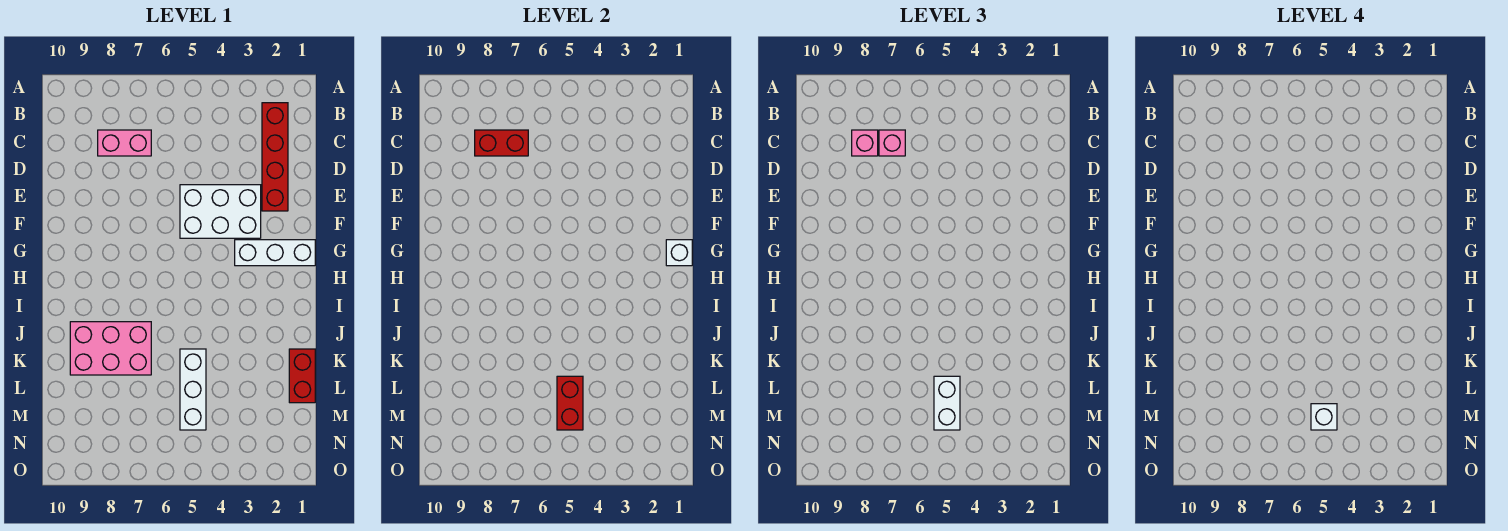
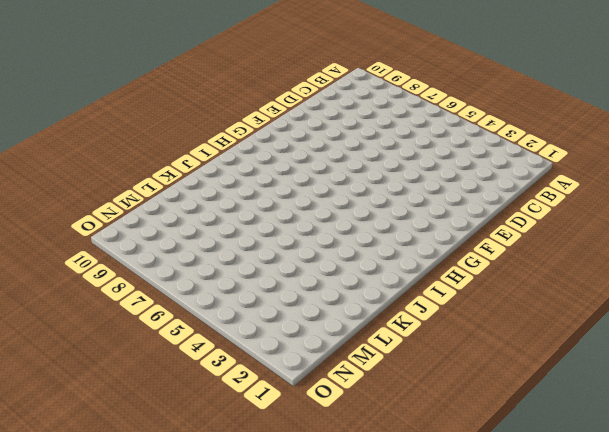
none -> red 1x4 brick [262,103,288,211]
none -> pink 1x2 brick [98,130,151,156]
none -> white 2x3 brick [180,185,261,238]

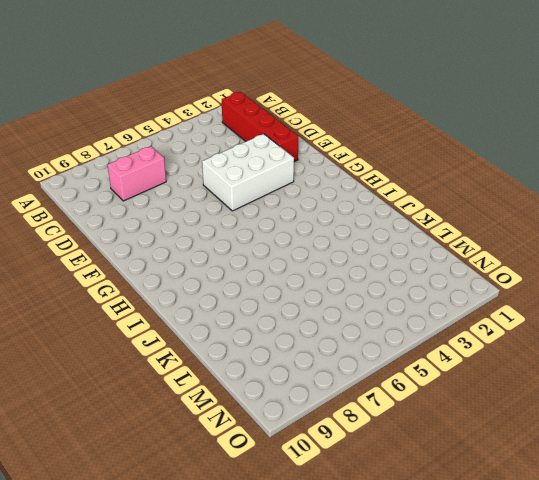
none -> white 1x3 brick [235,240,315,266]
none -> pink 2x3 brick [70,322,151,375]
none -> red 1x2 brick [289,349,315,403]

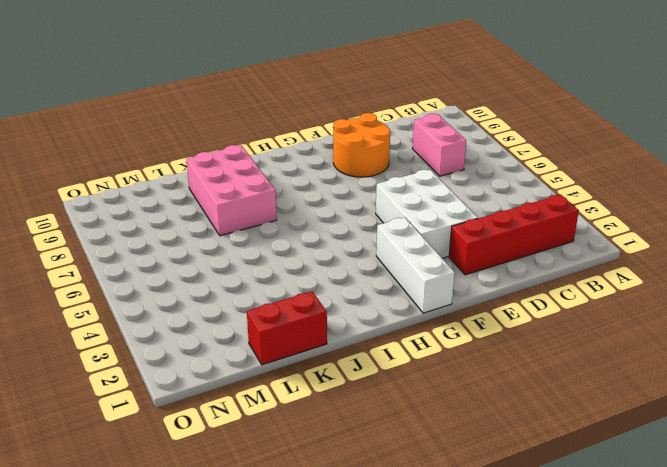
orange 2x2 round brick [333,113,390,177] -> none
none -> white 1x3 brick [180,349,206,430]
none -> red 1x2 brick [475,130,528,156]
none -> white 1x1 brick [666,240,692,266]

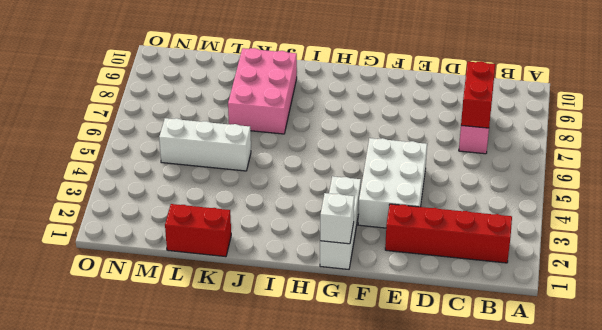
none -> red 1x2 brick [557,376,583,430]
none -> pink 1x1 brick [879,130,905,156]
none -> pink 1x1 brick [852,130,878,156]

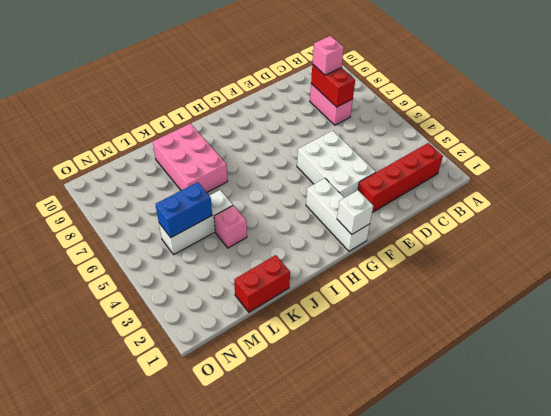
pink 1x1 brick [214,205,247,248] -> pink 1x1 brick moved to [879,130,905,156]
blue 1x2 brick [155,182,212,237] -> red 1x2 brick [557,376,583,430]
none -> white 1x2 brick [934,376,960,430]
none -> white 1x1 brick [1311,404,1337,430]

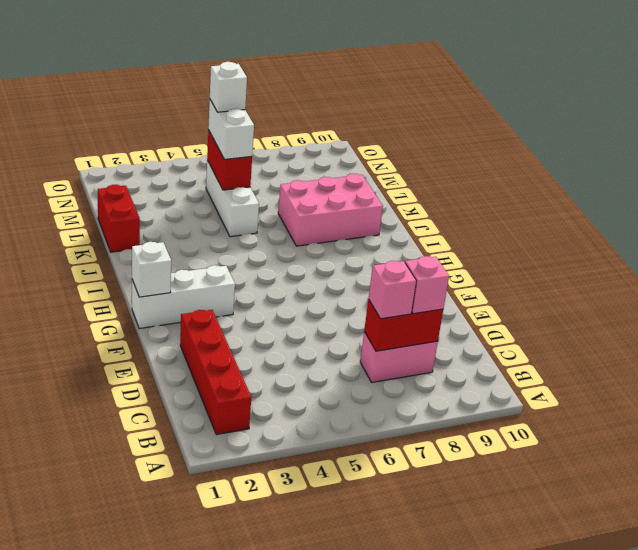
none -> white 2x3 brick [180,185,261,238]

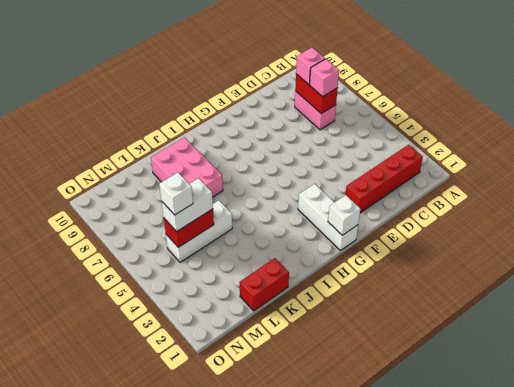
none -> white 2x3 brick [180,185,261,238]

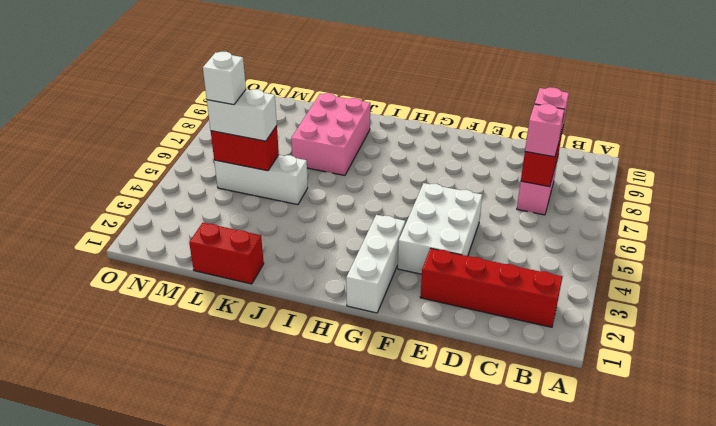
none -> white 1x1 brick [666,240,692,266]

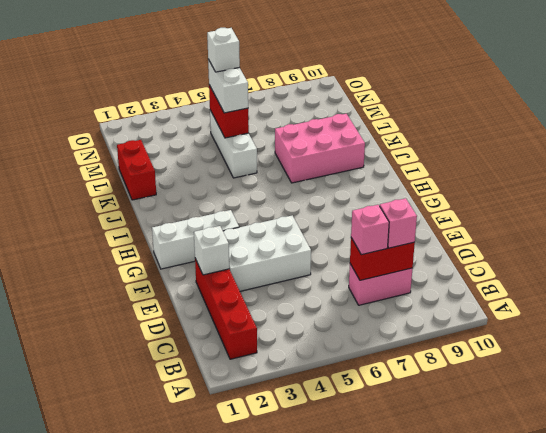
white 1x1 brick [194,226,229,275] -> white 1x1 brick moved to [666,240,692,266]

